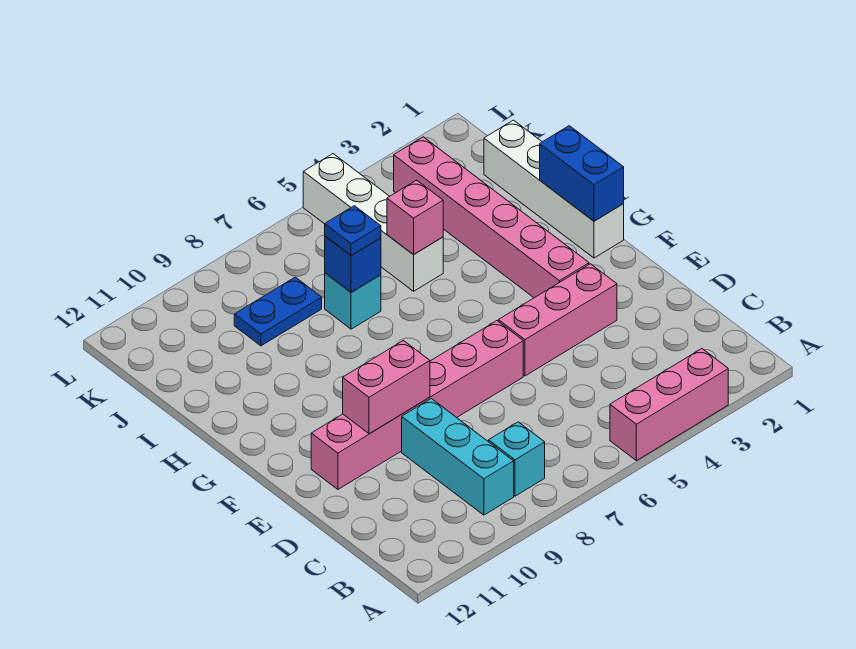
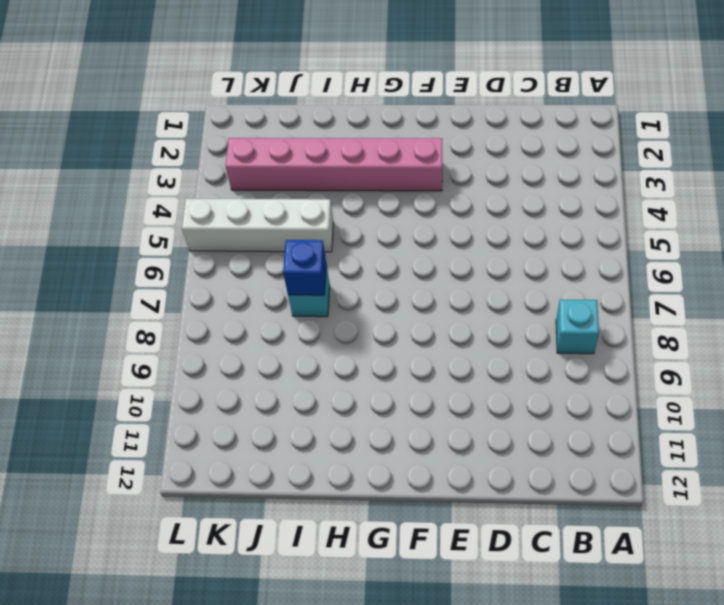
none -> pink 1x3 brick [610,349,728,461]
none -> cyan 1x3 brick [402,399,514,515]
none -> pink 1x3 brick [498,264,617,376]

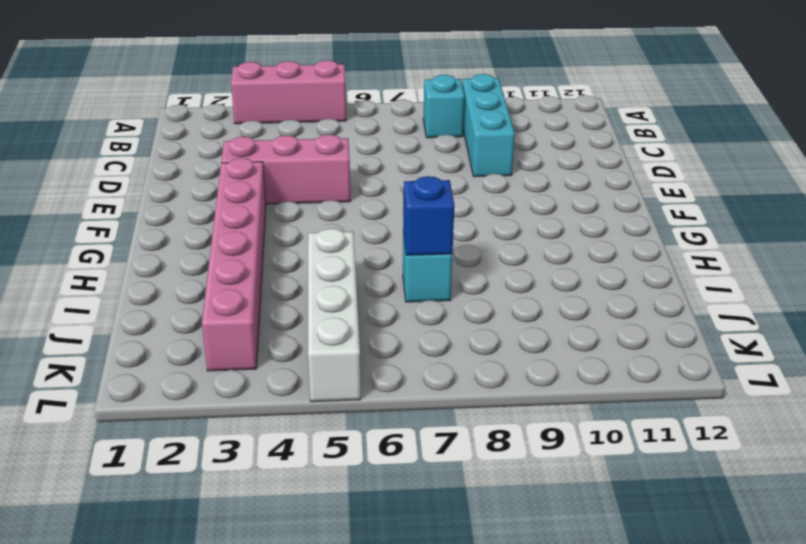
none -> pink 1x6 brick [311,321,523,489]
none -> white 1x4 brick [484,120,624,258]
none -> blue 1x2 plate [234,277,322,346]

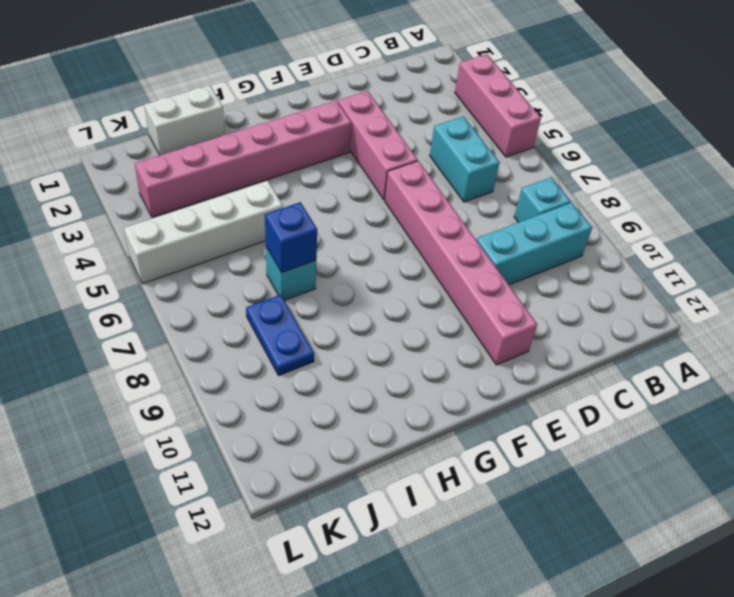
cyan 1x2 brick [430,116,500,202] -> none
white 1x2 brick [144,85,225,155] -> white 1x4 brick [484,120,624,258]
none -> pink 1x2 brick [343,341,430,434]
none -> blue 1x2 brick [540,126,624,221]
none -> pink 1x1 brick [387,180,443,254]

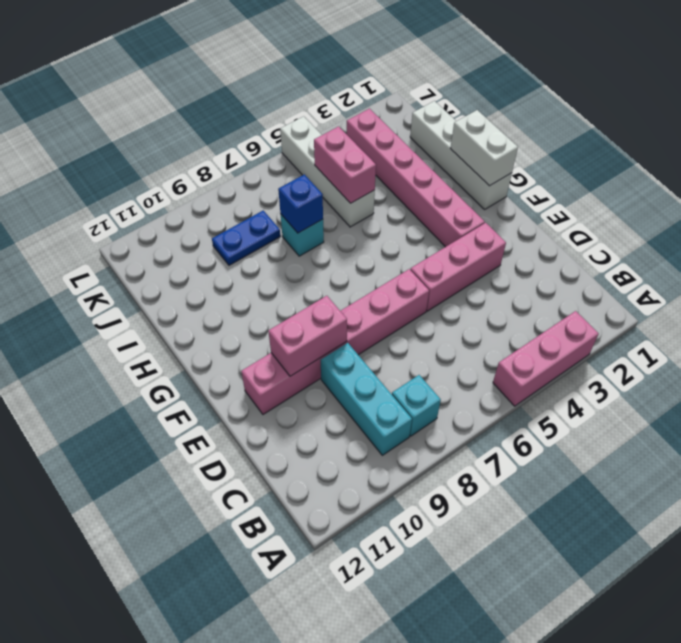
white 1x2 brick [450,110,518,186] -> blue 1x2 brick [540,126,624,221]
pink 1x2 brick [314,126,376,203] -> pink 1x1 brick [387,180,443,254]
none -> blue 1x1 plate [325,206,381,256]

